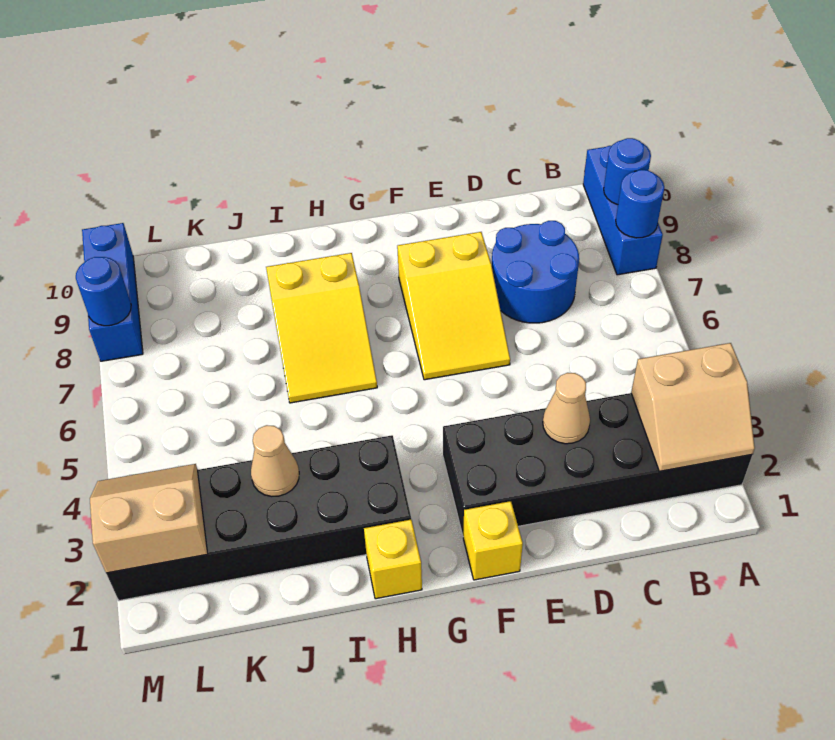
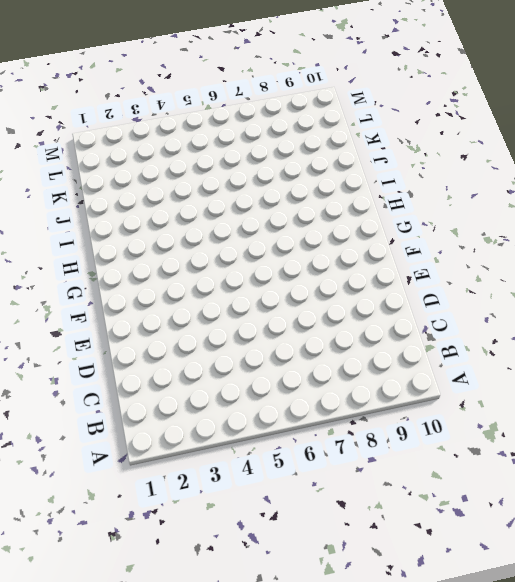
none -> black 2x6 brick [443,393,752,535]
none -> blue 1x3 brick [583,146,663,275]
none -> blue 2x2 round brick [492,221,579,323]

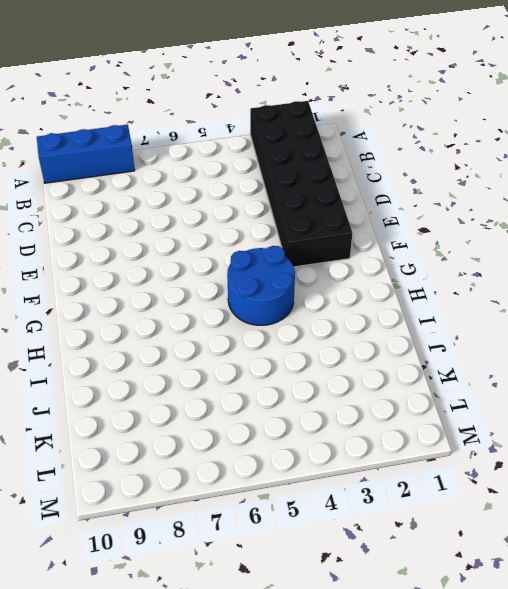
blue 2x2 round brick [227,246,295,325] -> blue 2x2 round brick moved to [492,221,579,323]
none -> yellow 2x3 slope [397,232,510,380]
none -> yellow 1x1 brick [463,501,523,580]
none -> yellow 1x1 brick [364,519,422,599]

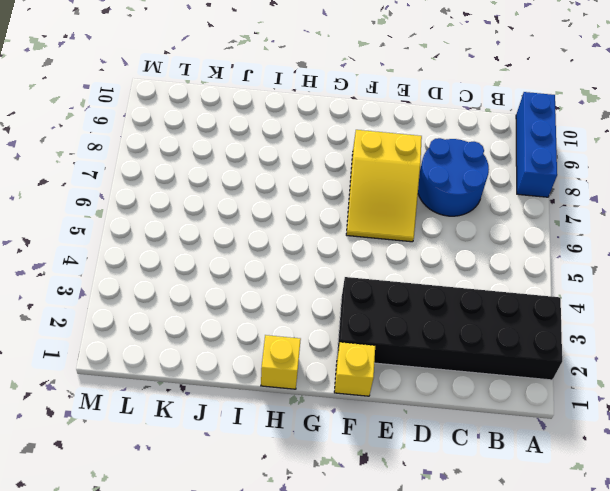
none -> black 2x6 brick [106,435,411,601]
none -> yellow 2x3 slope [266,253,377,403]
none -> blue 1x3 brick [82,223,143,361]

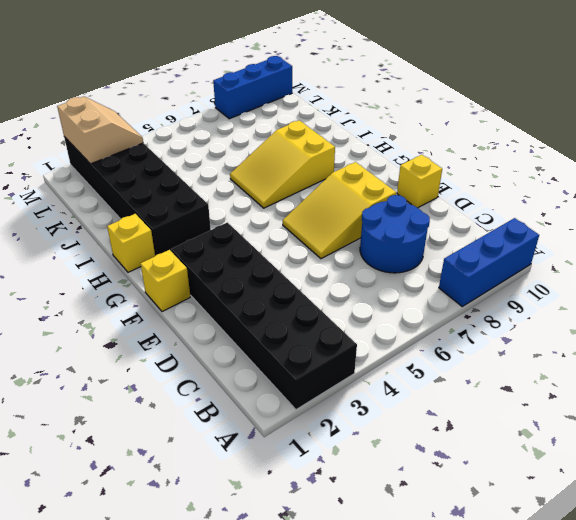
yellow 1x1 brick [397,155,442,208] -> none
none -> tan 2x2 slope [631,343,755,471]
none -> blue 1x1 round brick [616,170,664,238]
none -> blue 1x1 round brick [604,138,651,205]

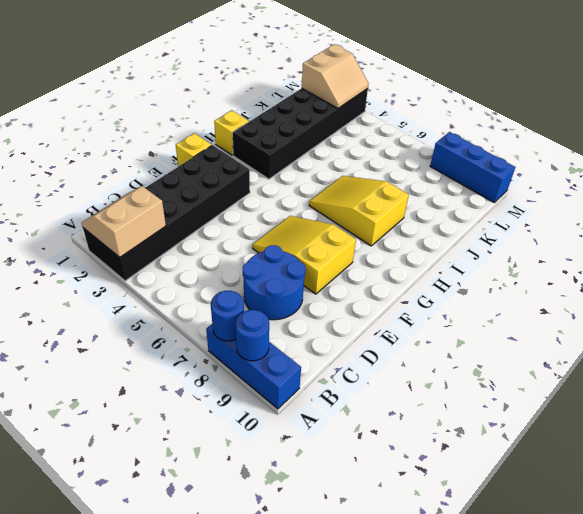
none -> tan 1x1 cone [543,373,590,444]
none -> tan 1x1 cone [251,425,299,496]
none -> blue 1x1 round brick [76,257,131,326]

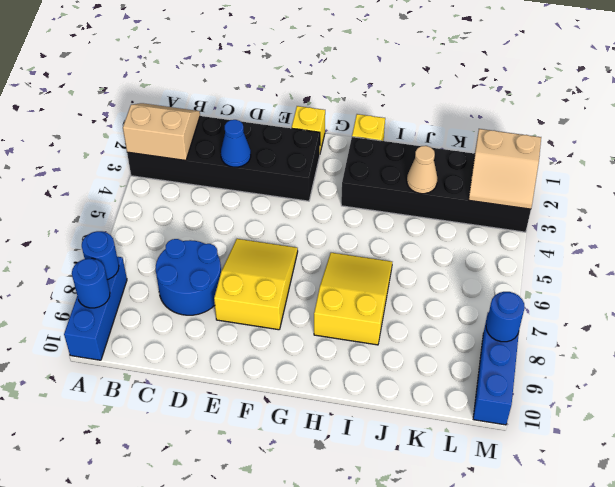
blue 1x1 cone [221,120,251,167] -> tan 1x1 cone [543,373,590,444]

